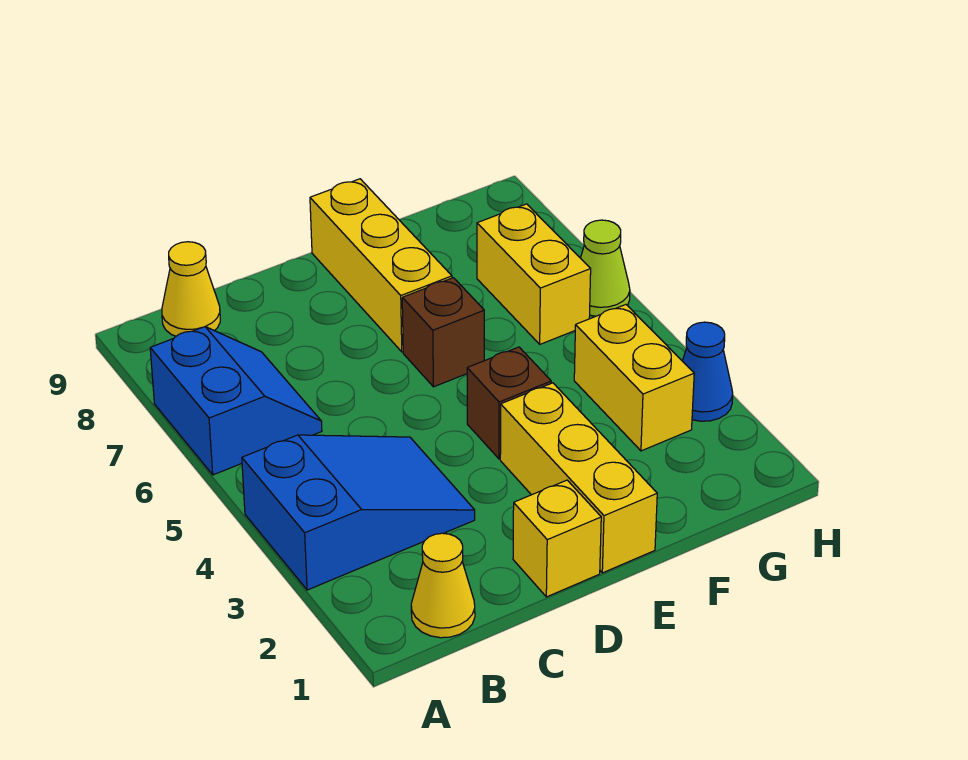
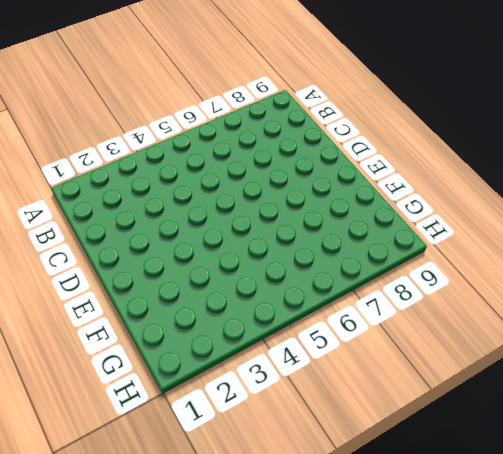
none -> blue 2x3 slope [242,435,475,590]
none -> blue 2x2 slope [150,327,322,475]
none -> yellow 1x1 cone [411,533,475,638]

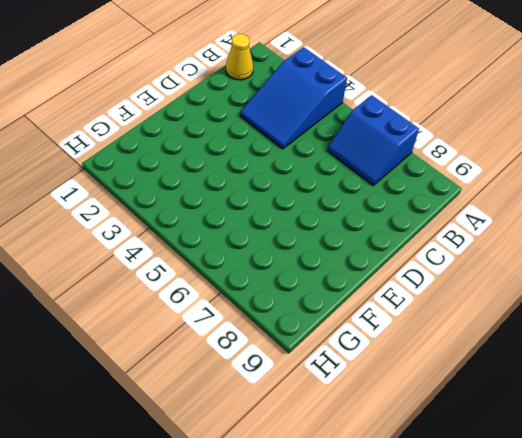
none -> yellow 1x1 cone [162,242,220,336]
none -> yellow 1x1 brick [513,480,601,597]
none -> yellow 1x3 brick [500,383,657,573]

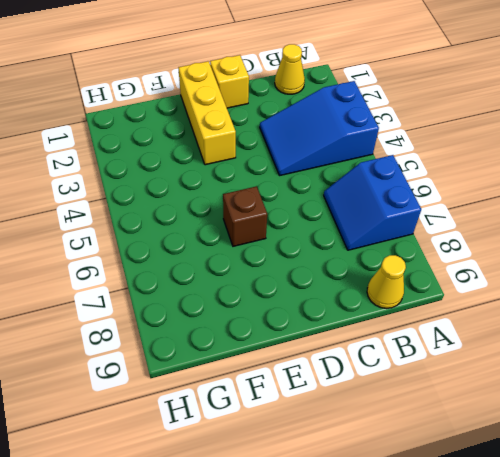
none -> brown 1x1 brick [467,347,551,459]
none -> yellow 1x3 brick [310,179,452,352]
none -> yellow 1x2 brick [574,305,694,451]

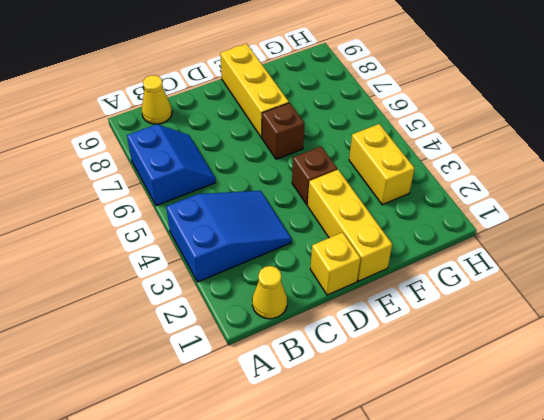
none -> yellow 1x2 brick [477,204,591,344]
none -> blue 1x1 cone [683,322,733,421]
none -> lime 1x1 cone [581,220,630,316]

